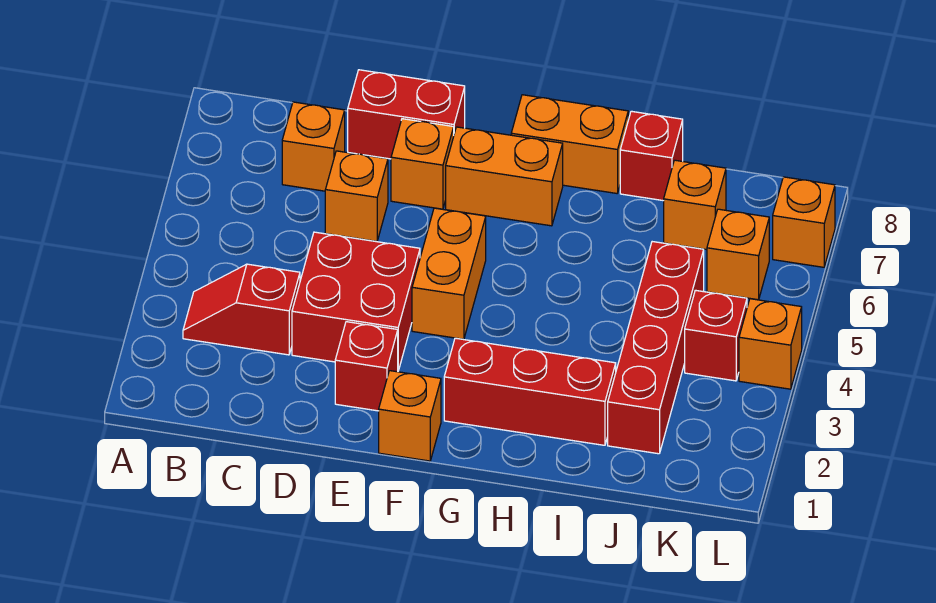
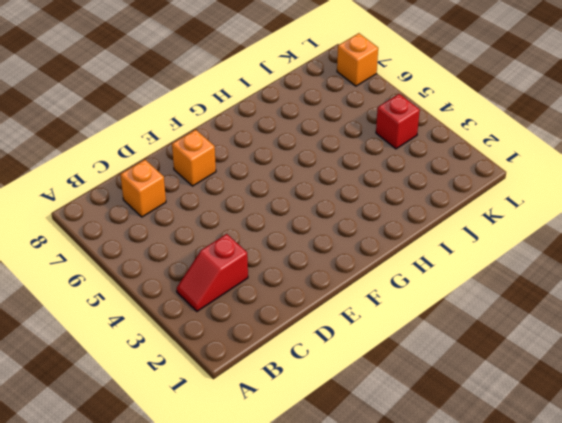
none -> red 2x2 brick [292,232,420,371]
none -> orange 1x1 brick [325,151,388,241]
none -> red 1x2 brick [348,70,465,159]

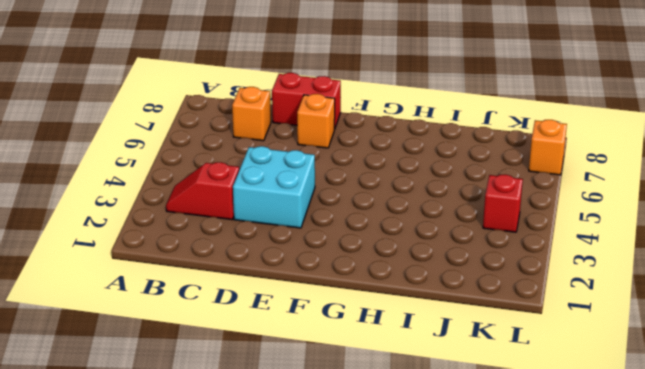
cyan 2x2 brick [233,146,315,228] -> red 2x2 brick [292,232,420,371]
none -> orange 1x1 brick [325,151,388,241]
none -> red 1x1 brick [335,322,398,411]
none -> orange 1x1 brick [379,371,441,461]

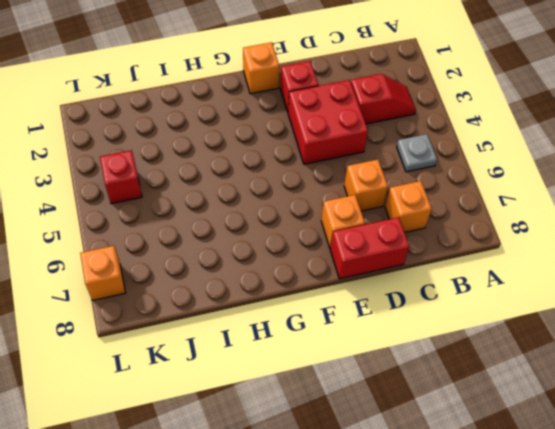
grey 1x1 plate [397,134,437,172] -> none
none -> orange 1x2 brick [412,208,486,339]
none -> orange 1x2 brick [446,127,563,226]
none -> red 1x3 brick [444,338,616,445]

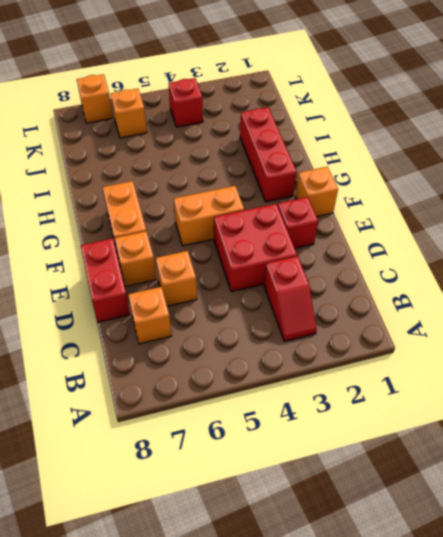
none -> orange 1x2 brick [511,95,628,193]
none -> red 1x1 brick [620,111,683,201]
none -> red 1x4 brick [608,242,704,454]

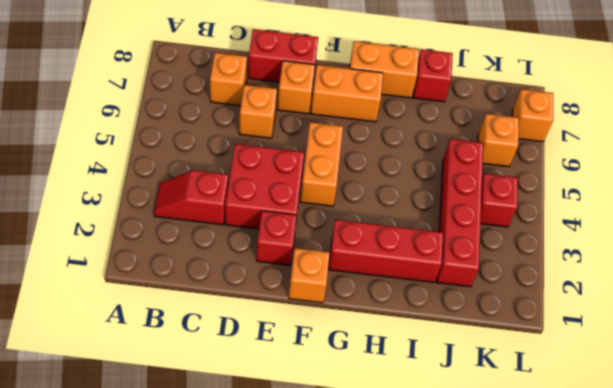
none -> orange 1x1 brick [664,160,726,250]
none -> orange 1x1 brick [739,299,802,389]

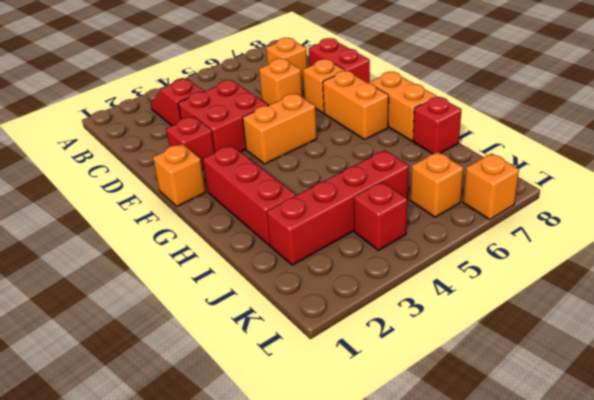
none -> orange 1x1 brick [664,160,726,250]
none -> orange 1x1 brick [739,299,802,389]

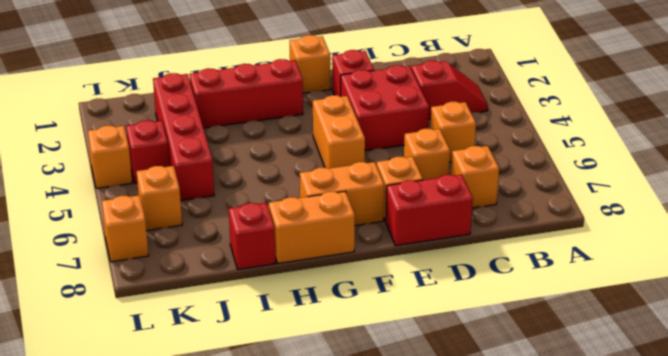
orange 1x1 brick [430,102,476,162] -> orange 1x1 brick moved to [664,160,726,250]

